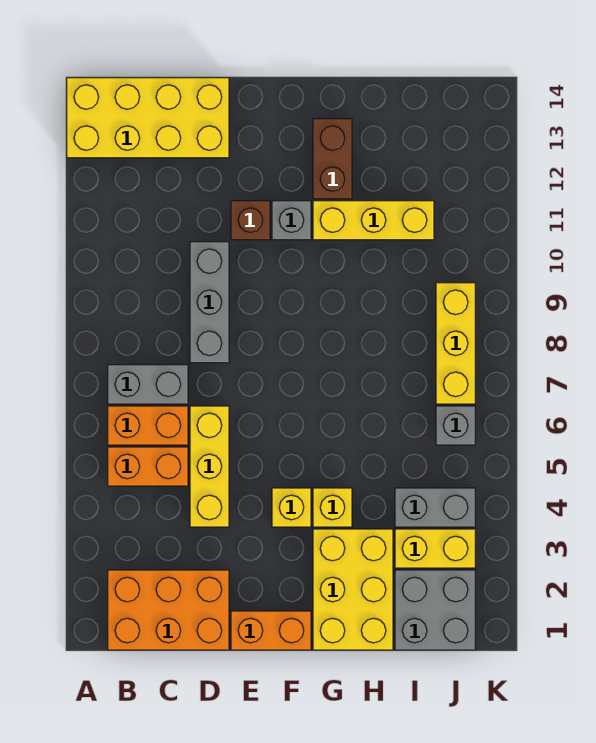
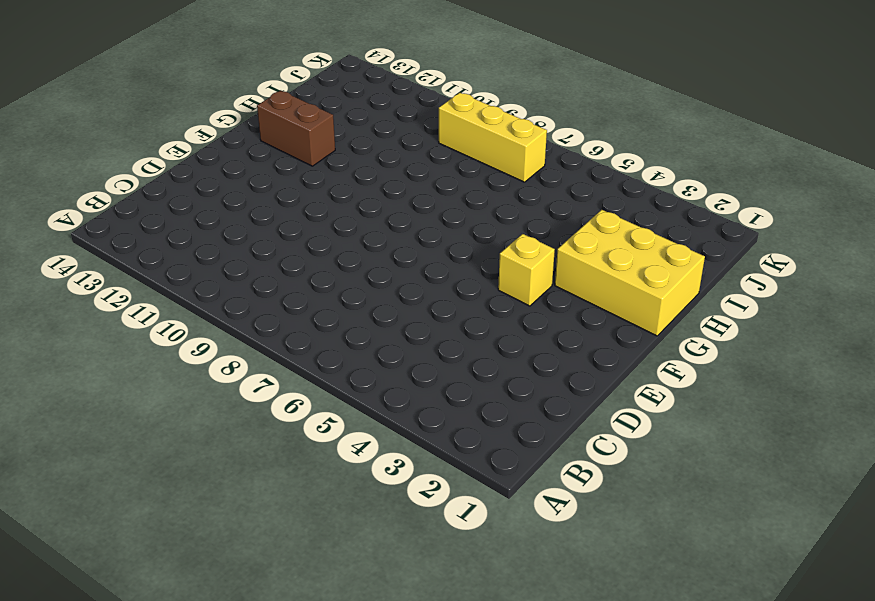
none -> yellow 2x4 brick [67,78,229,158]
none -> orange 2x3 brick [108,570,229,650]
none -> orange 1x2 brick [108,447,188,486]

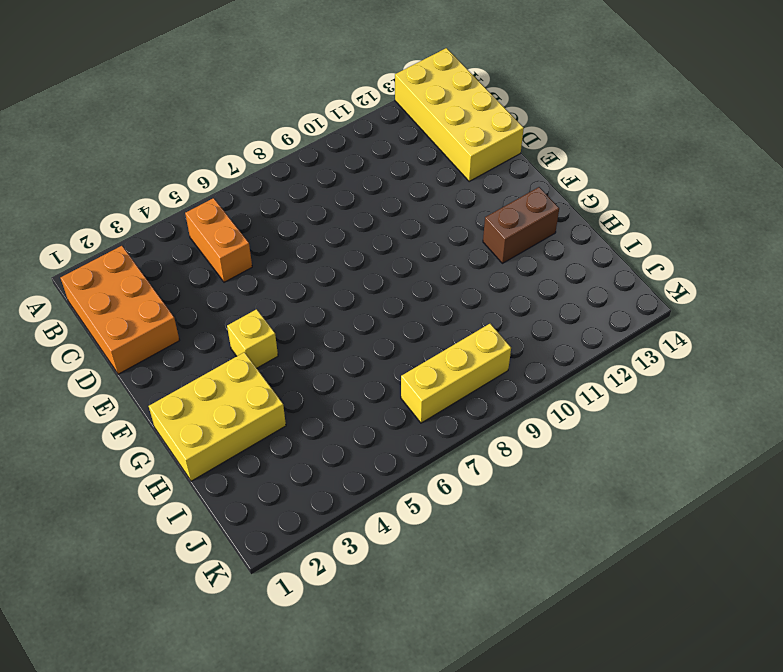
none -> orange 1x2 brick [108,406,188,445]
none -> grey 1x2 brick [108,365,188,404]
none -> yellow 1x3 brick [190,406,229,527]

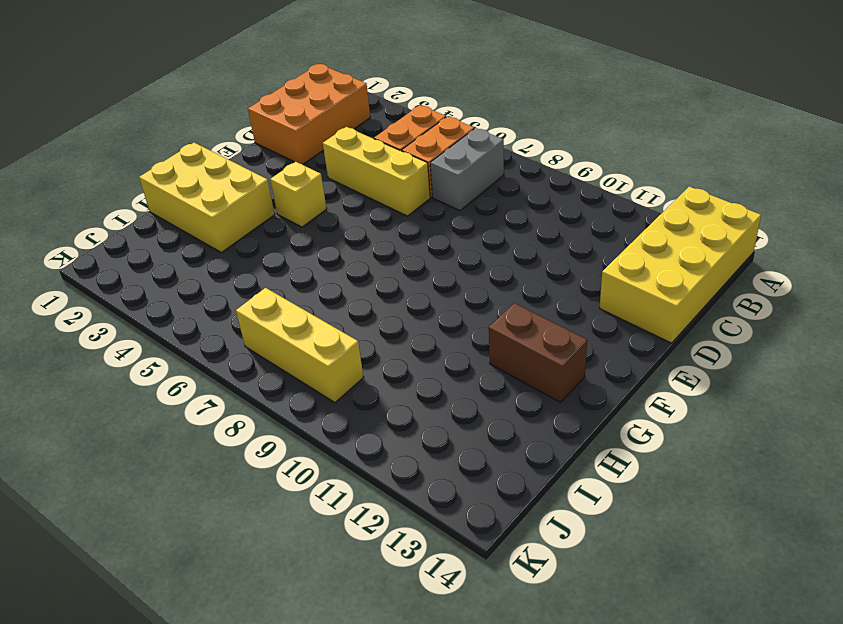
none -> grey 1x3 brick [190,242,229,363]
none -> orange 1x2 brick [231,611,311,650]
none -> brown 1x1 brick [231,201,270,240]

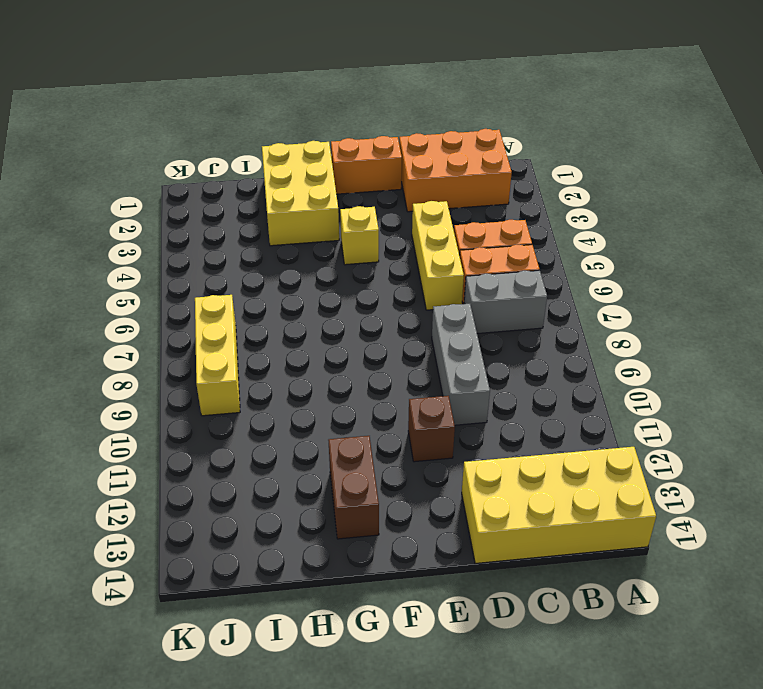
none -> grey 1x1 brick [272,201,311,240]
none -> yellow 1x1 brick [313,488,352,527]
none -> yellow 1x3 brick [313,201,434,240]

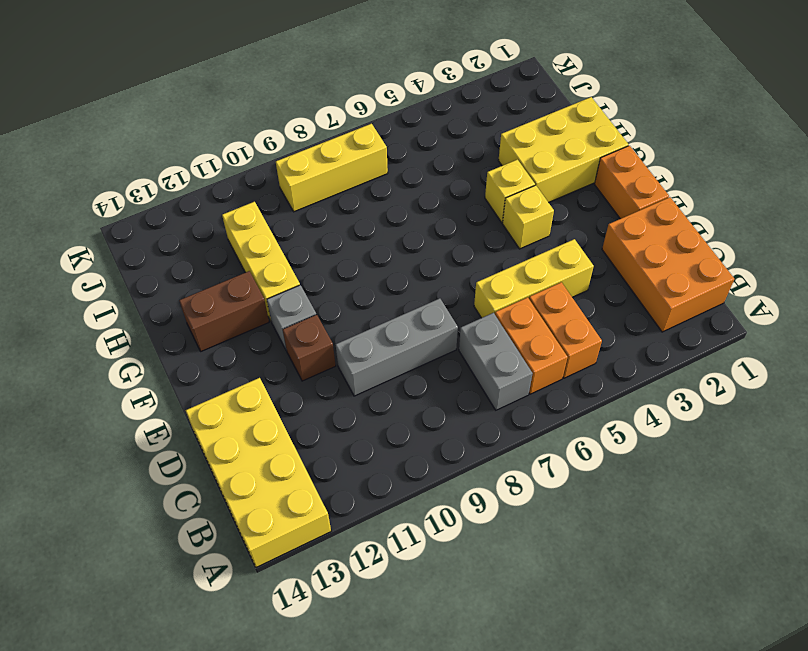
none -> grey 2x2 brick [395,570,475,650]
none -> yellow 1x2 brick [395,529,475,568]
none -> grey 1x2 brick [395,488,475,527]

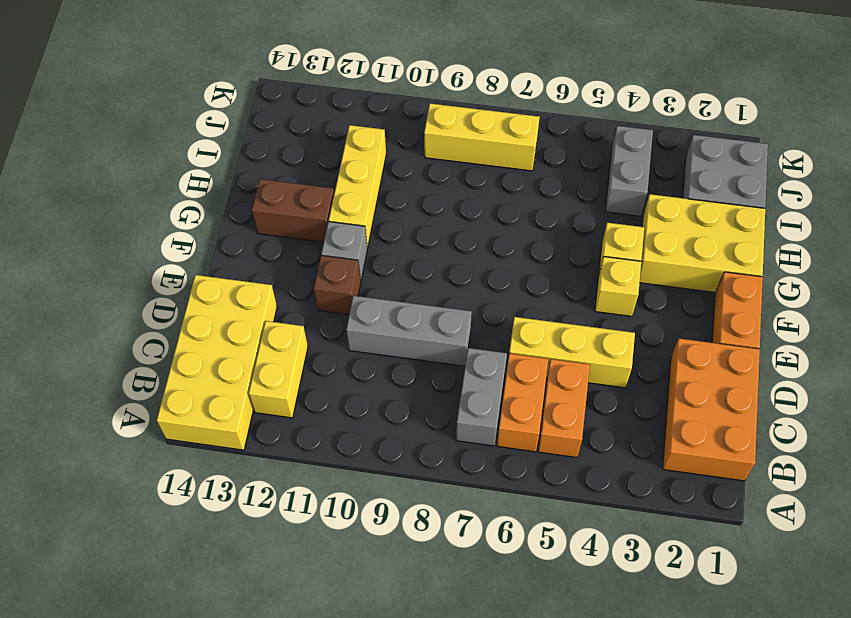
yellow 1x2 brick [249,321,308,418] -> yellow 1x2 brick moved to [395,529,475,568]
none -> grey 1x1 brick [436,406,475,445]

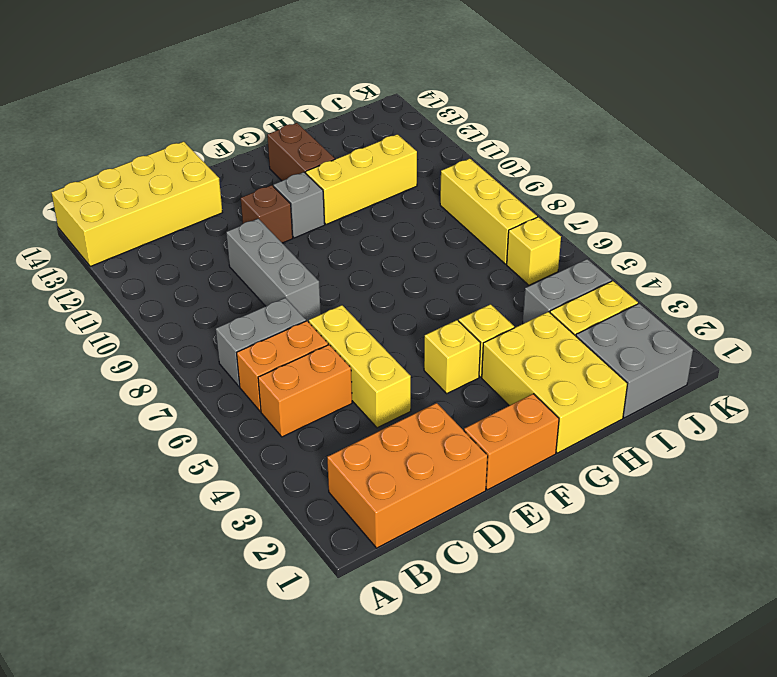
yellow 1x1 brick [507,217,561,285] -> grey 1x1 brick [436,406,475,445]

